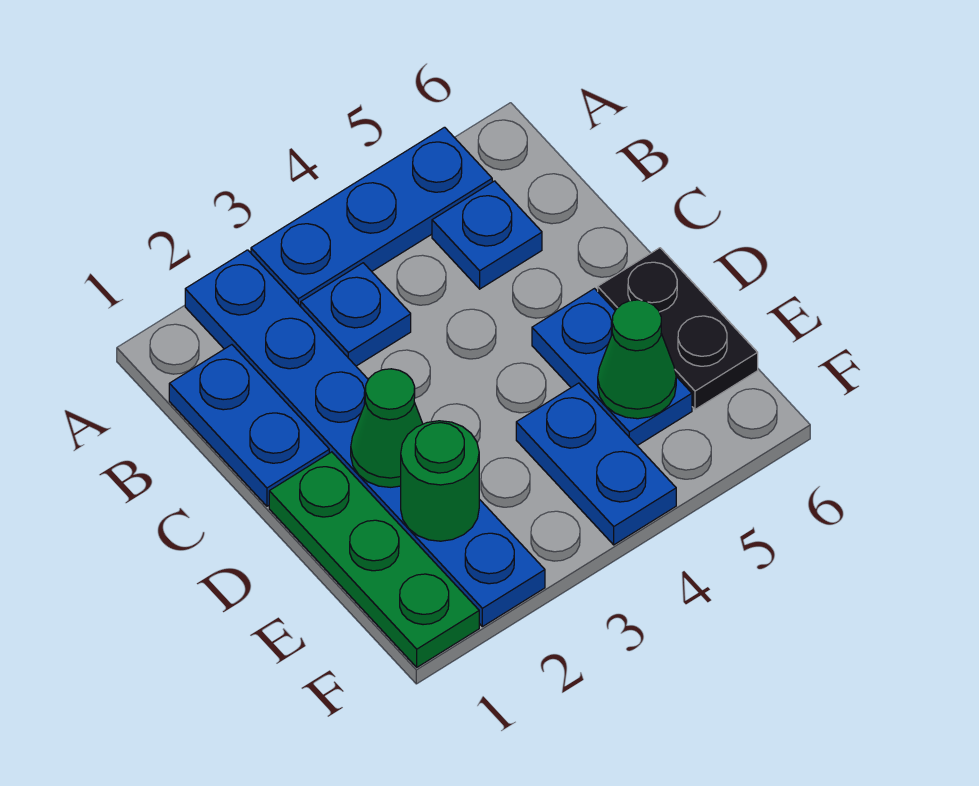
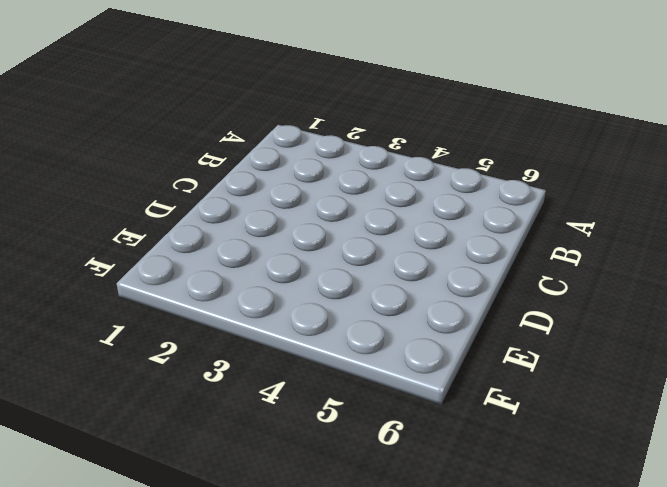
none -> blue 1x6 plate [185,250,545,627]
none -> blue 1x3 plate [251,127,492,307]
none -> blue 1x2 plate [169,345,329,506]

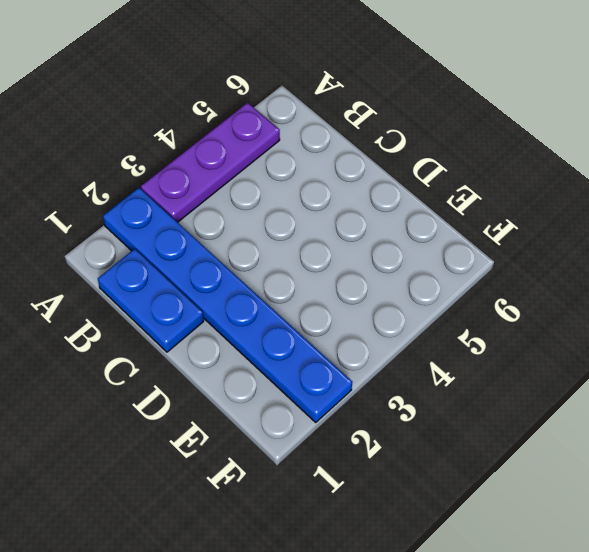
purple 1x3 plate [141,103,280,222] -> blue 1x3 plate [251,127,492,307]
none -> blue 1x1 plate [301,263,411,366]
none -> blue 1x1 plate [432,181,542,289]
none -> green 1x3 plate [269,452,479,667]

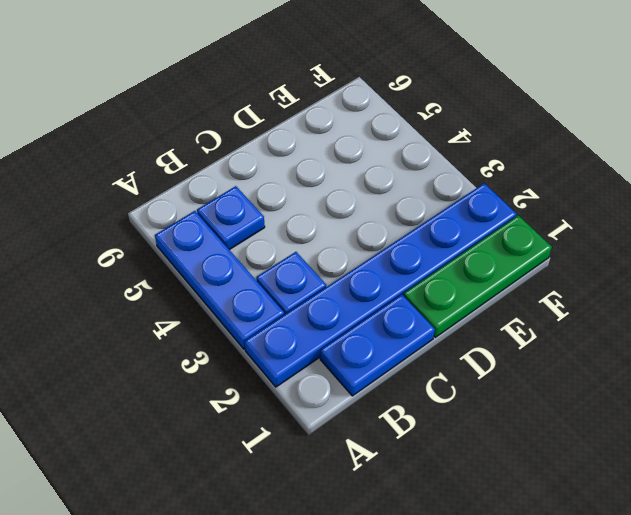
none -> blue 1x2 plate [532,289,692,446]
none -> black 1x2 plate [598,248,758,409]
none -> blue 1x2 plate [516,383,676,545]

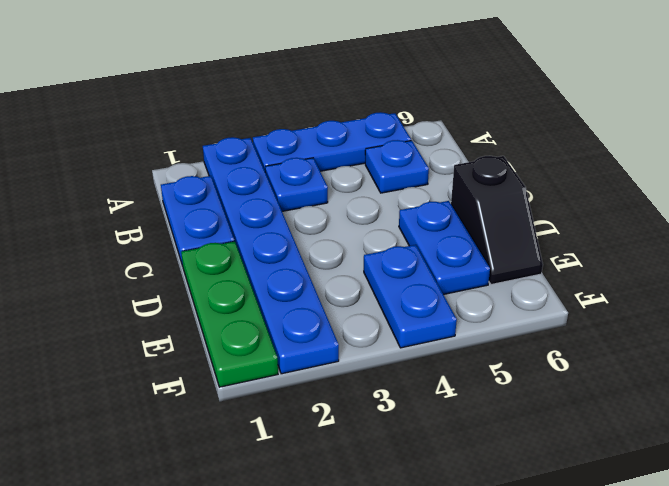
black 1x2 slope [451,156,543,285] -> black 1x2 plate [598,248,758,409]
none -> green 1x1 cone [351,369,423,487]
none -> green 1x1 round brick [401,421,479,541]
none -> green 1x1 cone [598,300,676,419]

